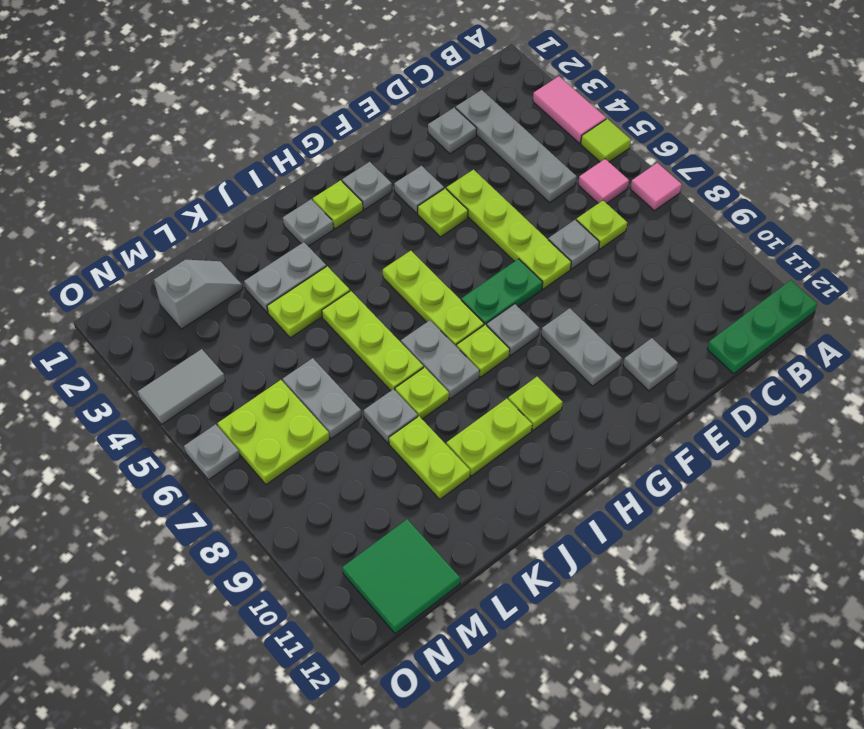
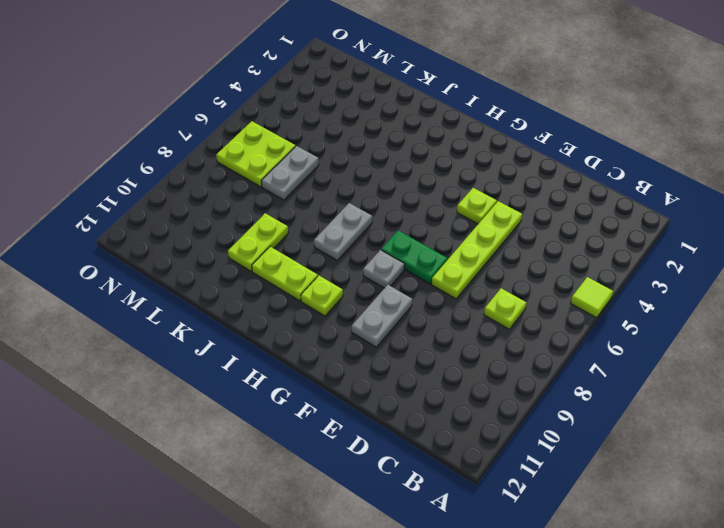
none -> pink 1x2 tile [533,76,606,143]
none -> pink 1x1 tile [630,163,682,211]
none -> green 1x3 plate [707,280,817,374]
none -> pink 1x1 tile [578,159,629,203]

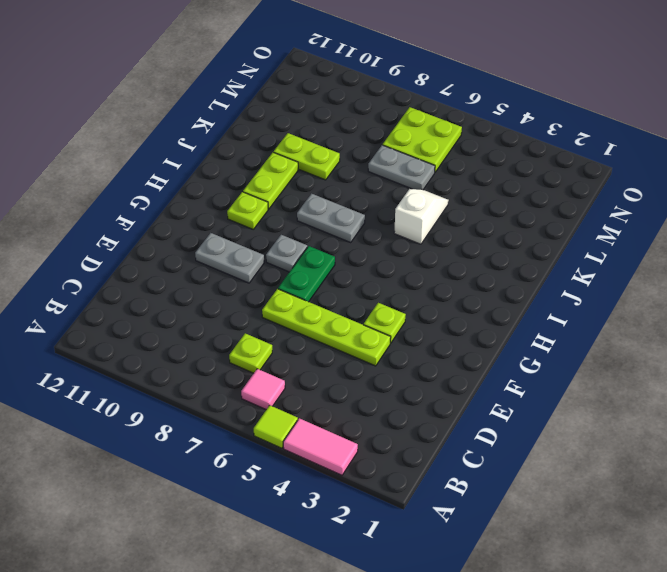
white 1x2 slope [394,189,449,244] -> lime 1x3 plate [322,291,423,391]
none -> pink 1x1 tile [630,163,682,211]
none -> green 1x3 plate [707,280,817,374]
none -> grey 1x4 plate [456,90,577,203]
none -> grey 1x1 plate [428,107,477,154]

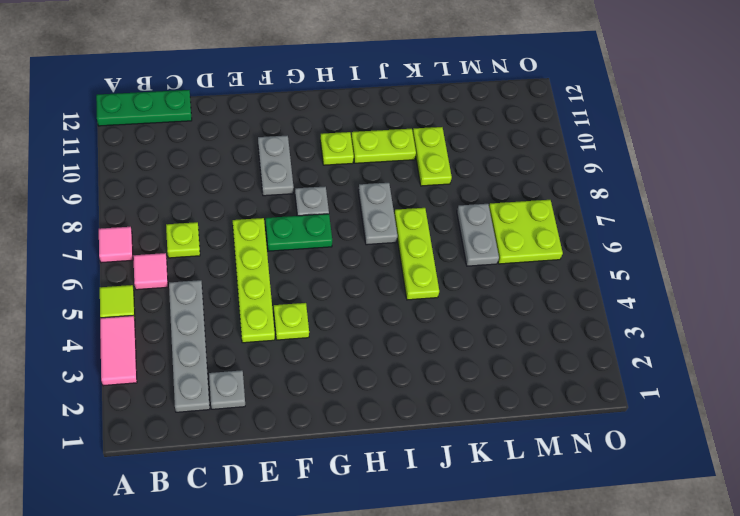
none -> grey 1x1 plate [548,220,600,269]
none -> grey 1x1 plate [623,338,678,391]
none -> grey 1x1 plate [394,166,444,213]
none -> grey 1x1 plate [342,162,392,210]

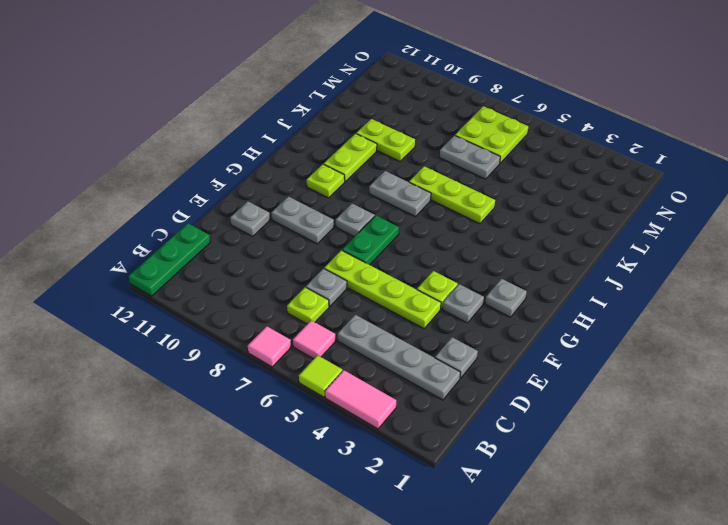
none -> lime 1x1 plate [313,180,363,229]
none -> lime 1x3 plate [383,251,484,347]
none -> lime 1x1 plate [457,325,510,377]
none -> grey 1x1 plate [283,199,334,246]

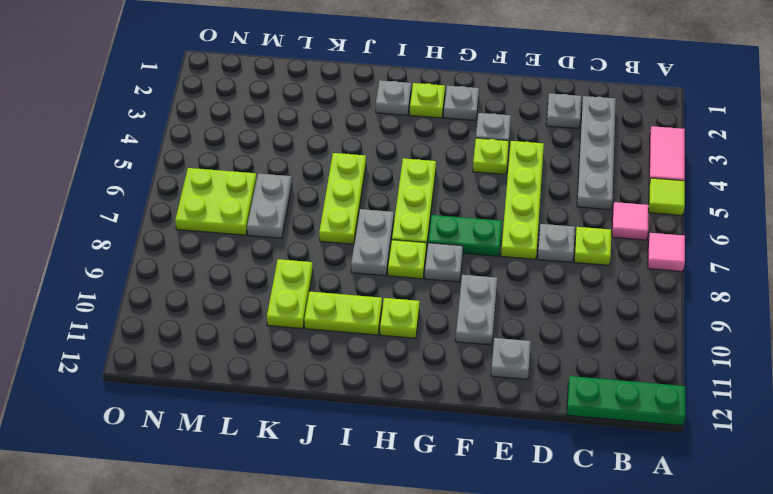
none -> grey 1x2 plate [244,242,326,313]
none -> lime 1x2 plate [267,266,350,338]
none -> lime 1x1 plate [395,367,449,419]
none -> grey 1x1 plate [364,389,418,443]

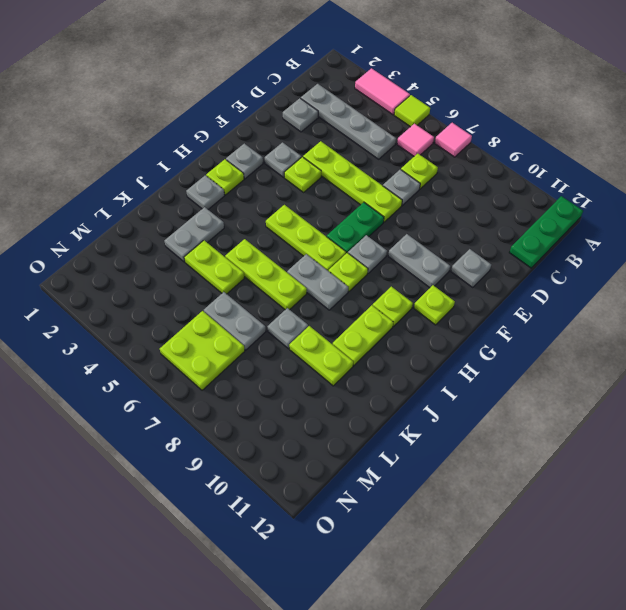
lime 1x1 plate [414,285,455,325] -> lime 1x1 plate moved to [395,367,449,419]
lime 1x2 plate [184,241,244,294] -> lime 1x2 plate turned to [267,266,350,338]
none -> grey 1x2 slope [154,260,243,329]
none -> green 2x2 tile [342,519,460,634]
none -> grey 1x2 tile [138,349,225,424]
none -> grey 1x1 plate [184,424,240,480]

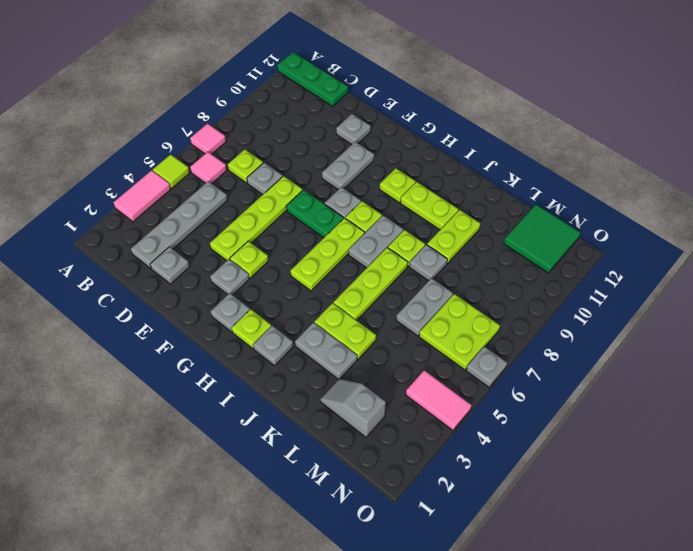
pink 1x2 tile [406,370,471,430] -> grey 1x2 tile [138,349,225,424]

